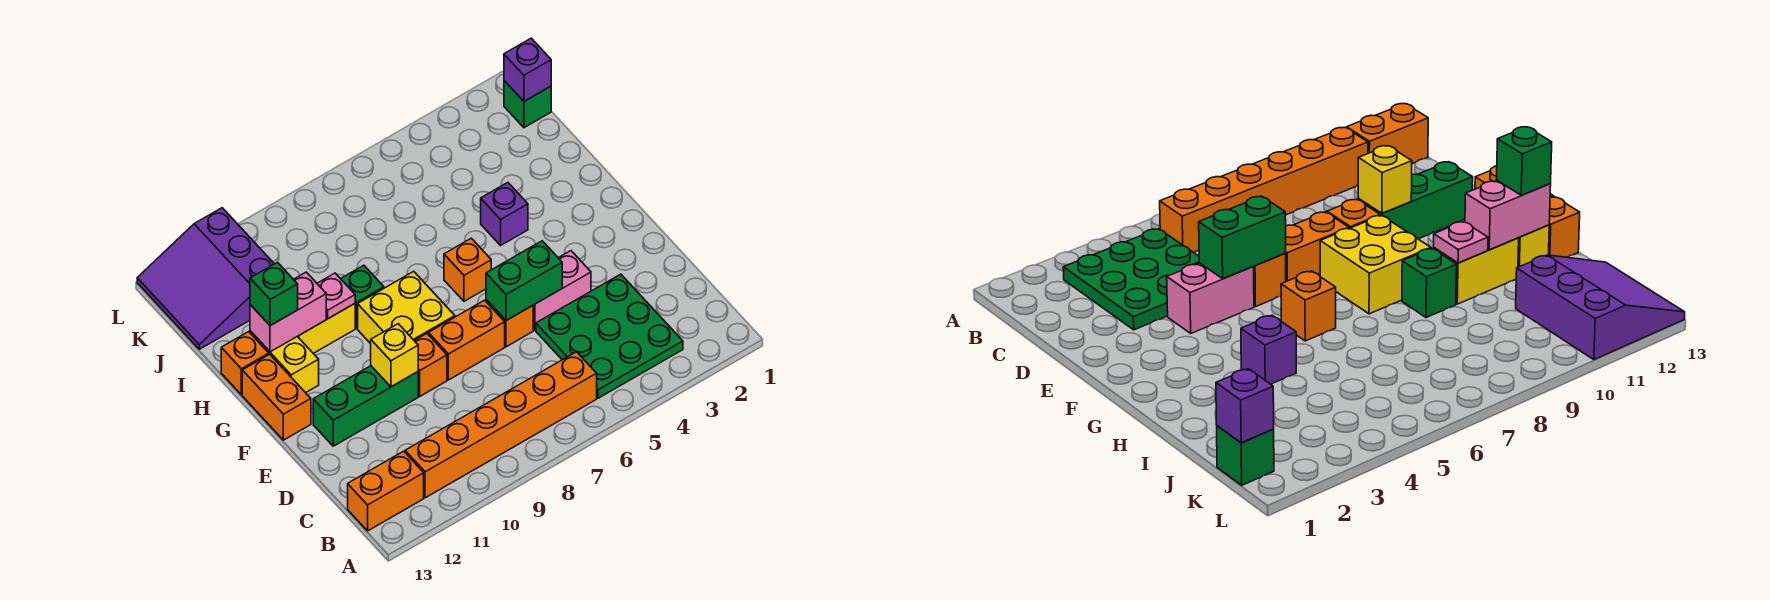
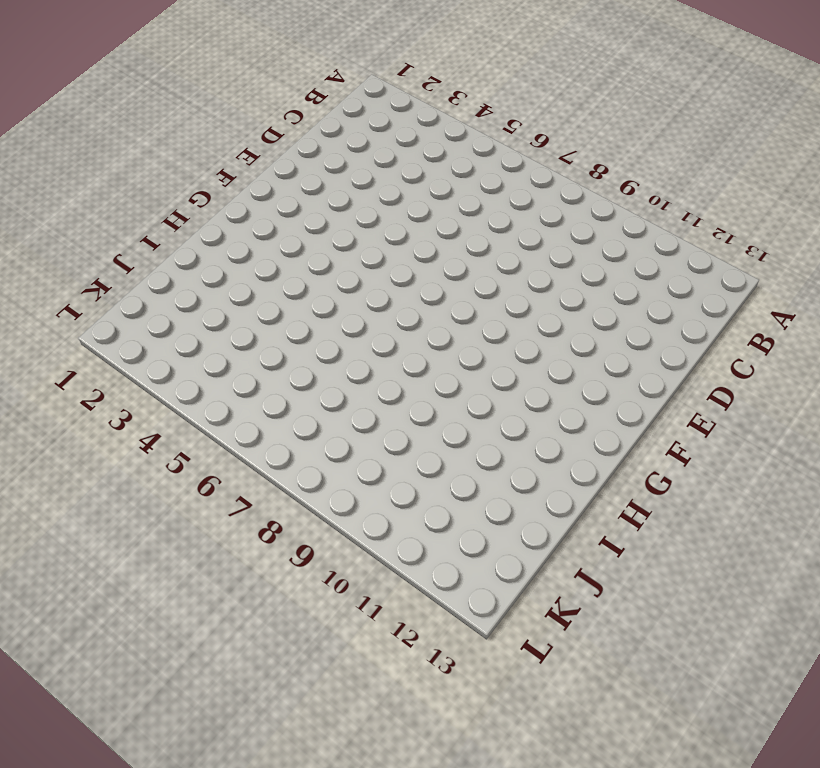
none -> green 3x3 plate [536,274,683,398]
none -> orange 1x6 brick [405,352,597,498]
none -> orange 1x2 brick [348,451,424,531]

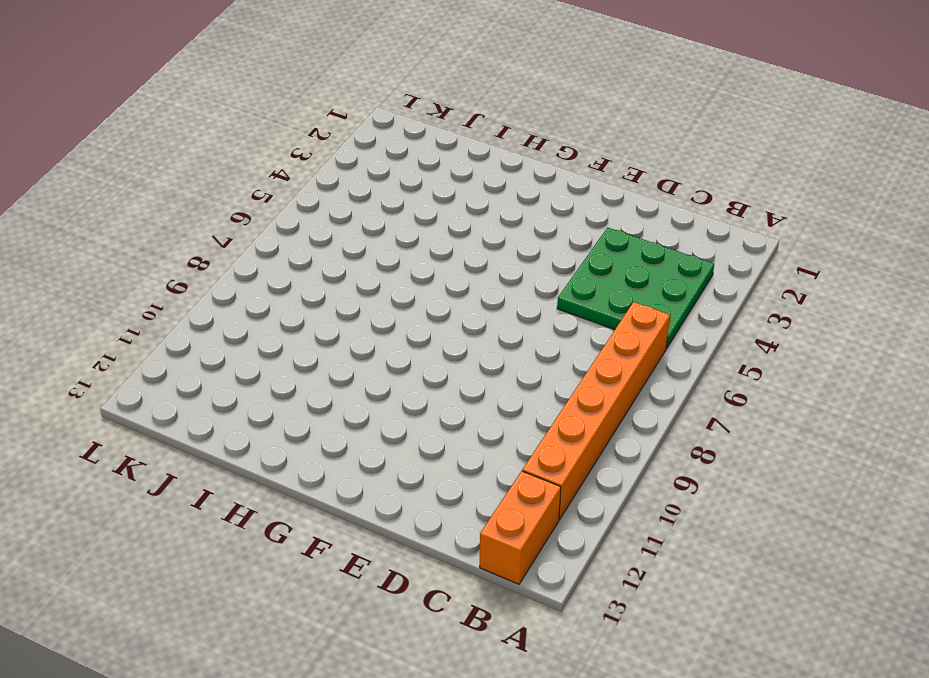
none -> pink 1x2 brick [533,251,591,330]
none -> orange 1x1 brick [486,300,533,347]
none -> orange 1x2 brick [428,300,505,380]

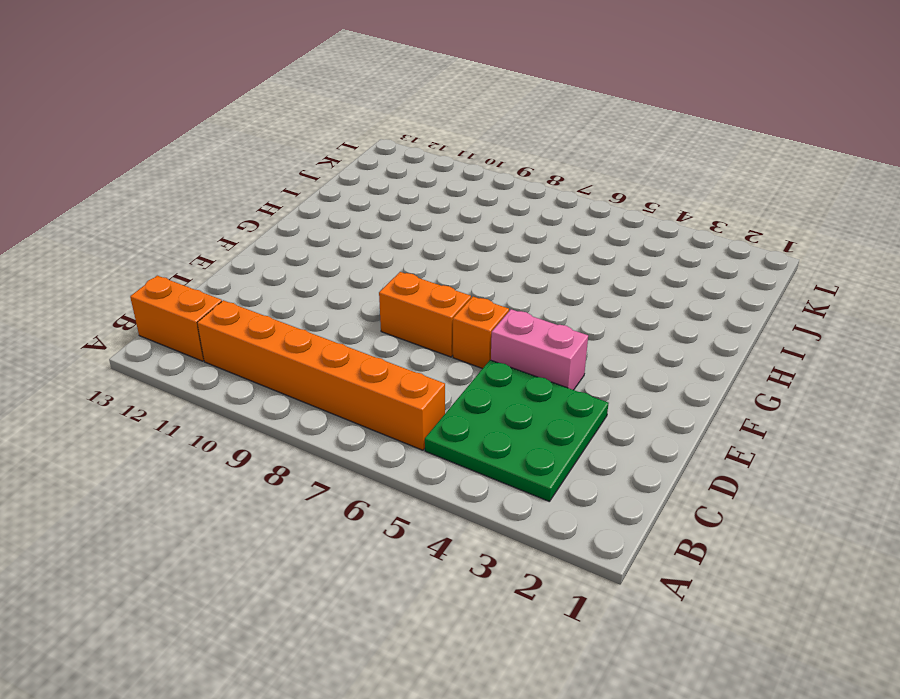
none -> orange 1x1 brick [415,334,447,396]
none -> green 1x3 brick [313,366,418,446]
none -> yellow 2x2 brick [358,271,455,344]

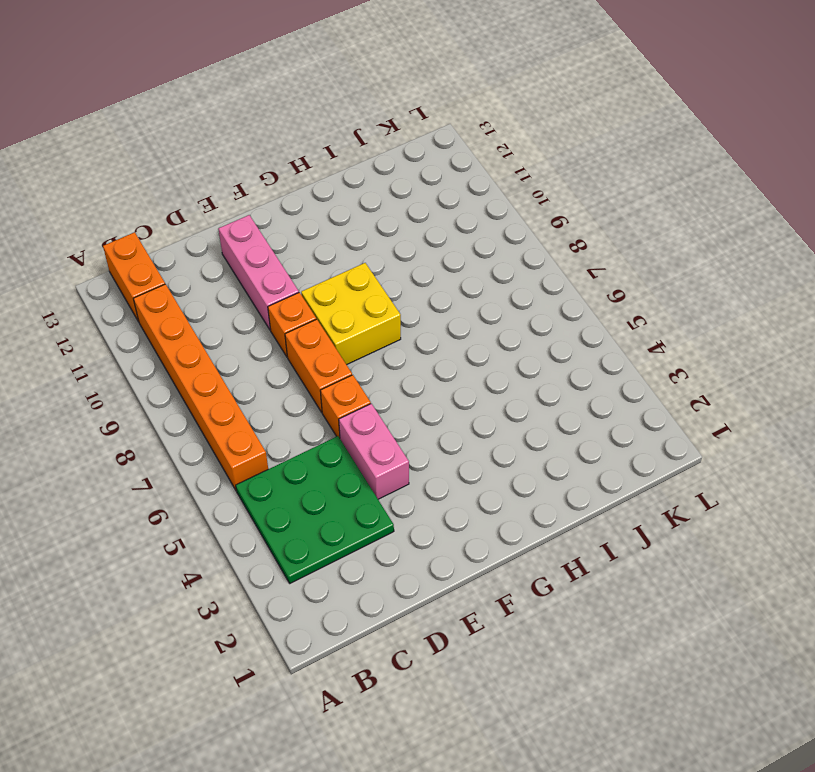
pink 1x3 brick [218,215,299,330] -> green 1x3 brick [313,366,418,446]
none -> orange 1x2 brick [242,354,311,440]
none -> orange 1x1 brick [444,238,491,301]
none -> yellow 1x2 brick [250,331,319,393]

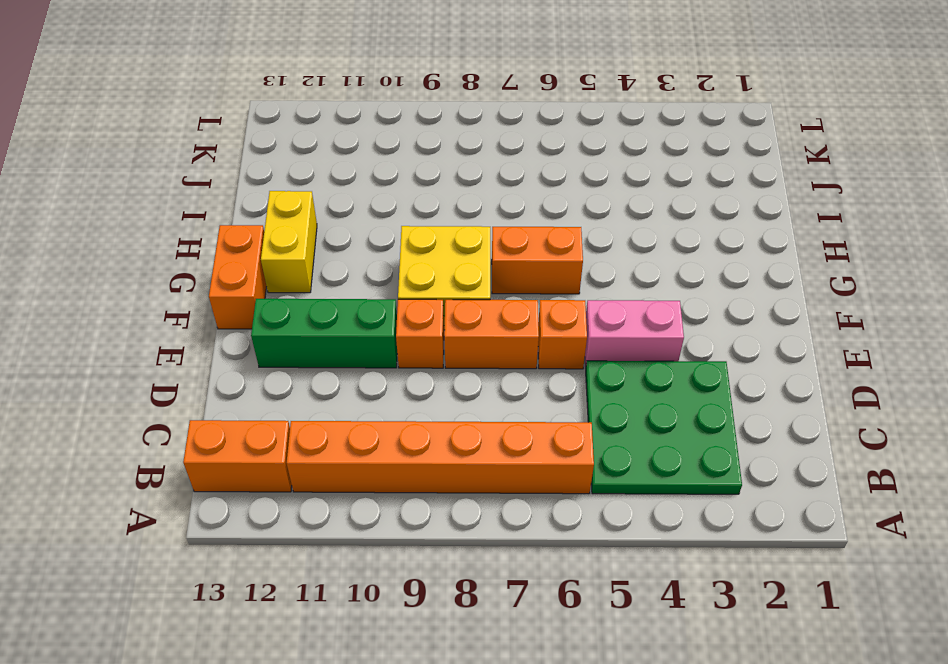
orange 1x2 brick [492,227,583,294] -> orange 1x1 brick [444,238,491,301]
none -> purple 1x1 brick [481,183,528,245]
none -> green 1x1 brick [341,265,384,328]
none -> yellow 1x2 brick [298,304,355,353]

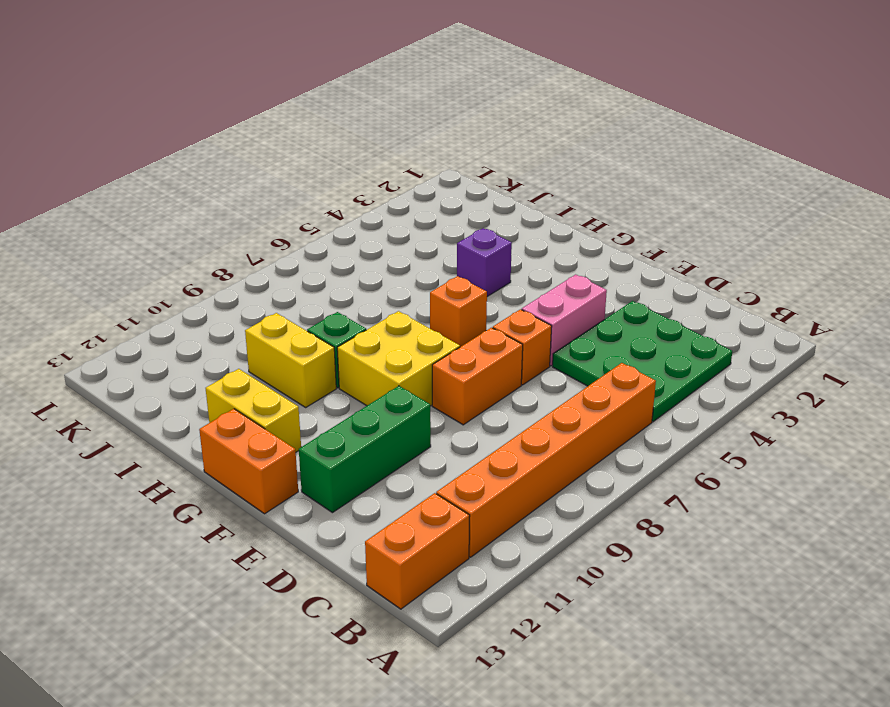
yellow 1x2 brick [245,313,336,407] -> yellow 1x2 brick turned to [298,304,355,353]
none -> orange 1x1 brick [415,334,447,396]
none -> orange 1x1 brick [221,332,269,395]
none -> purple 3x3 slope [137,208,274,349]

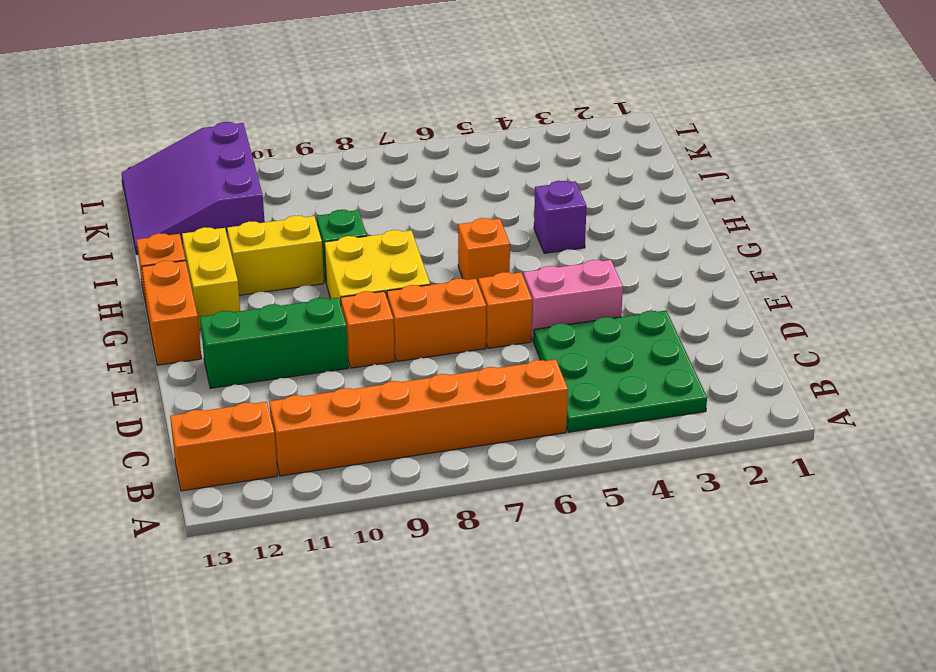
none -> green 1x1 brick [504,81,551,128]
none -> green 1x2 brick [486,241,562,321]
none -> yellow 1x1 brick [371,324,418,387]

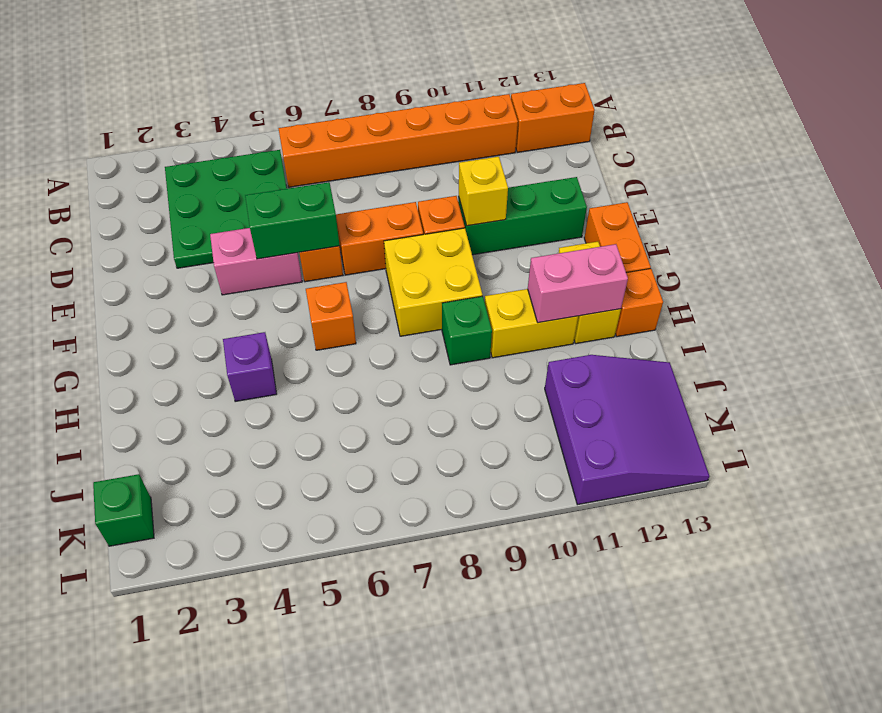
none -> pink 1x1 plate [317,273,355,319]
none -> purple 1x1 brick [504,38,551,101]
none -> green 1x1 brick [250,262,298,326]

